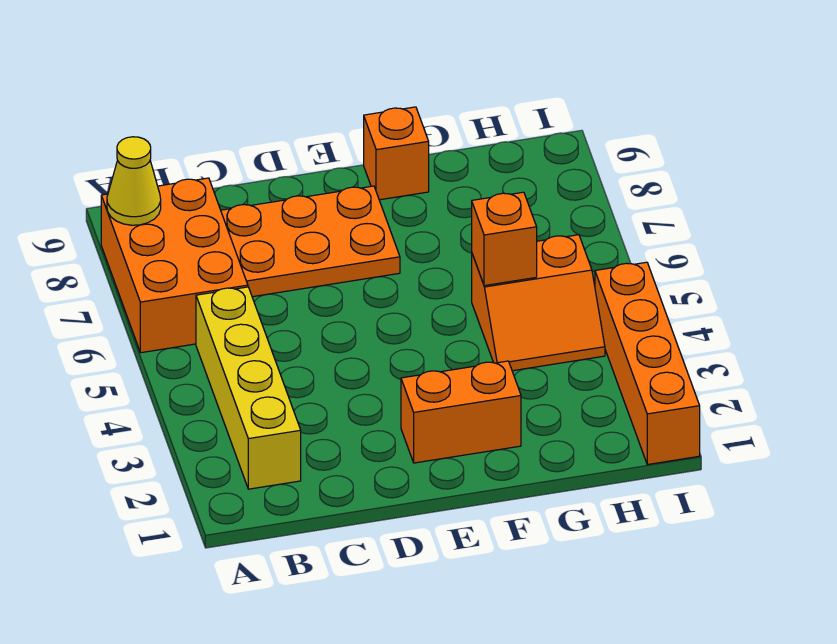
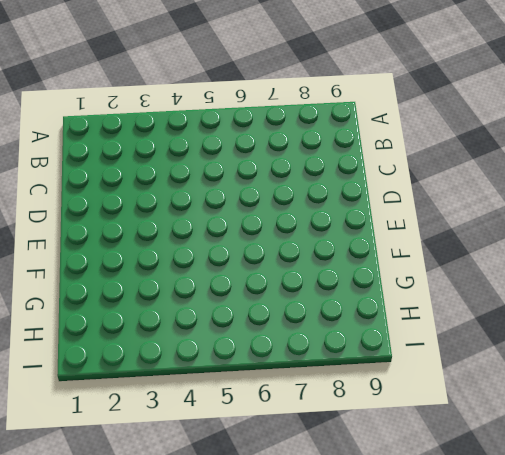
none -> orange 2x3 brick [101,178,248,353]
none -> yellow 1x4 brick [196,287,301,489]

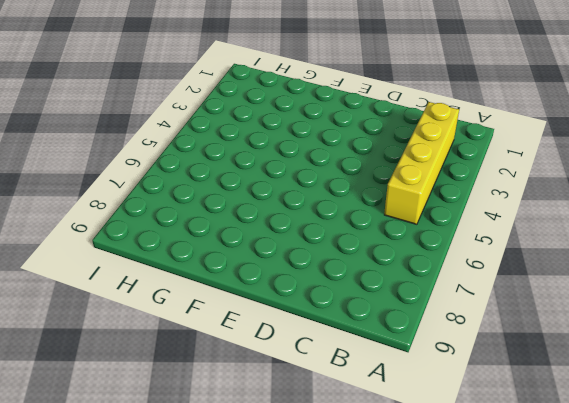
none -> orange 2x3 brick [101,178,248,353]
none -> orange 2x3 plate [221,186,400,297]

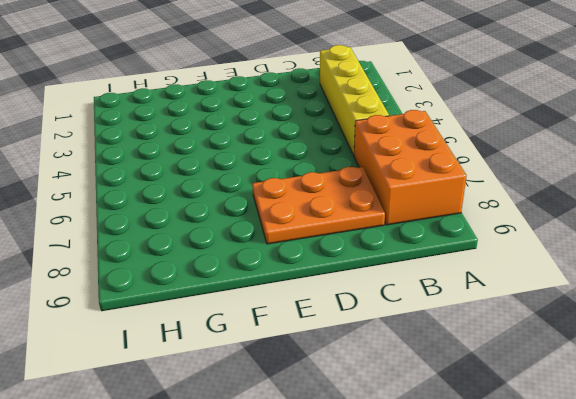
none -> orange 1x2 brick [401,361,521,463]
none -> orange 1x1 brick [364,107,429,200]

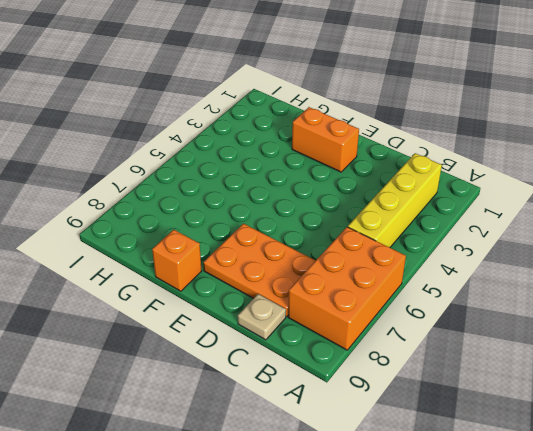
tan 1x1 plate [238,294,286,340] -> none
none -> orange 2x2 slope [472,235,605,371]
none -> orange 1x4 brick [595,262,700,465]

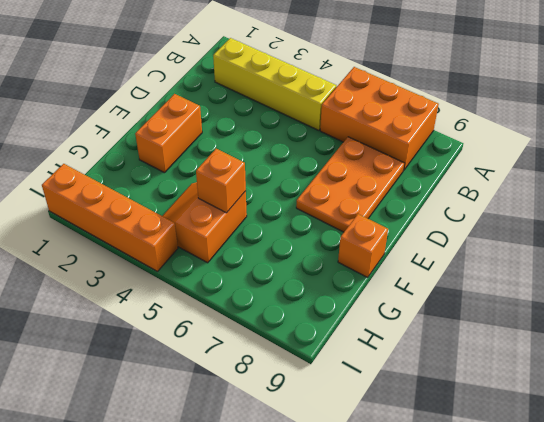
none -> yellow 1x1 cone [107,137,161,225]

